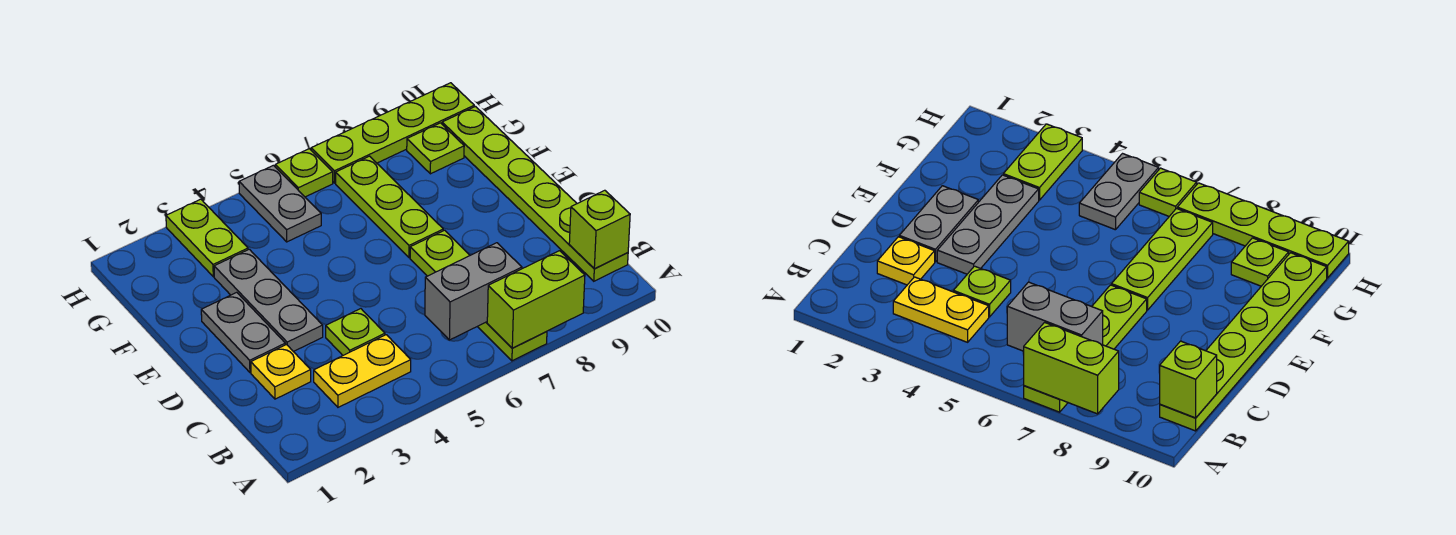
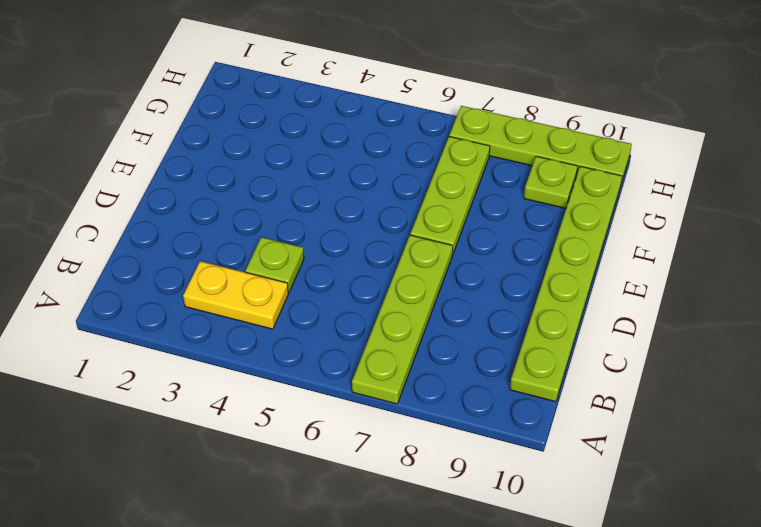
none -> yellow 1x1 plate [251,345,311,399]
none -> grey 1x2 plate [201,292,285,372]
none -> grey 1x3 plate [214,249,323,352]

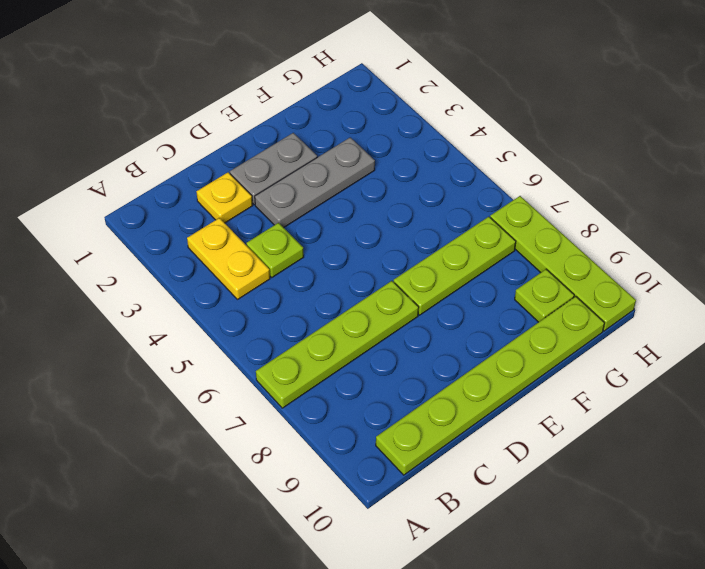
none -> lime 1x2 plate [166,199,248,277]
none -> grey 1x2 plate [239,165,321,242]
none -> lime 1x1 plate [275,149,333,197]

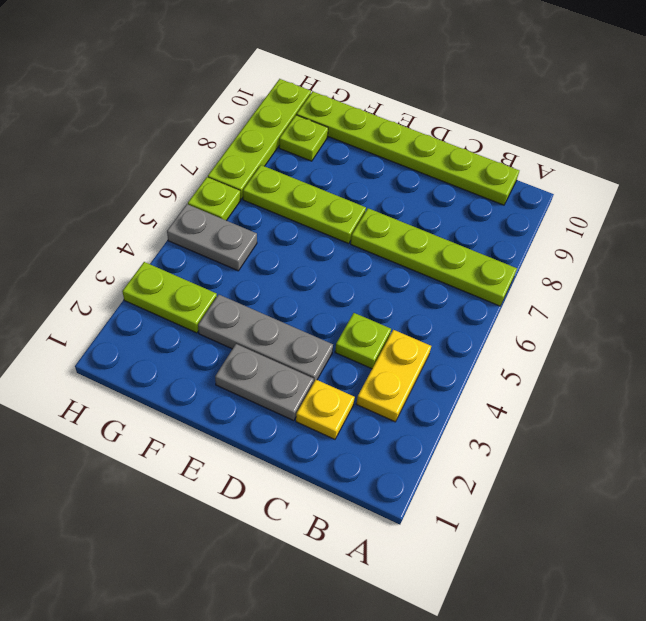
none -> lime 1x2 brick [487,251,585,348]
none -> grey 1x2 brick [425,243,522,340]
none -> lime 1x1 brick [569,190,630,269]

